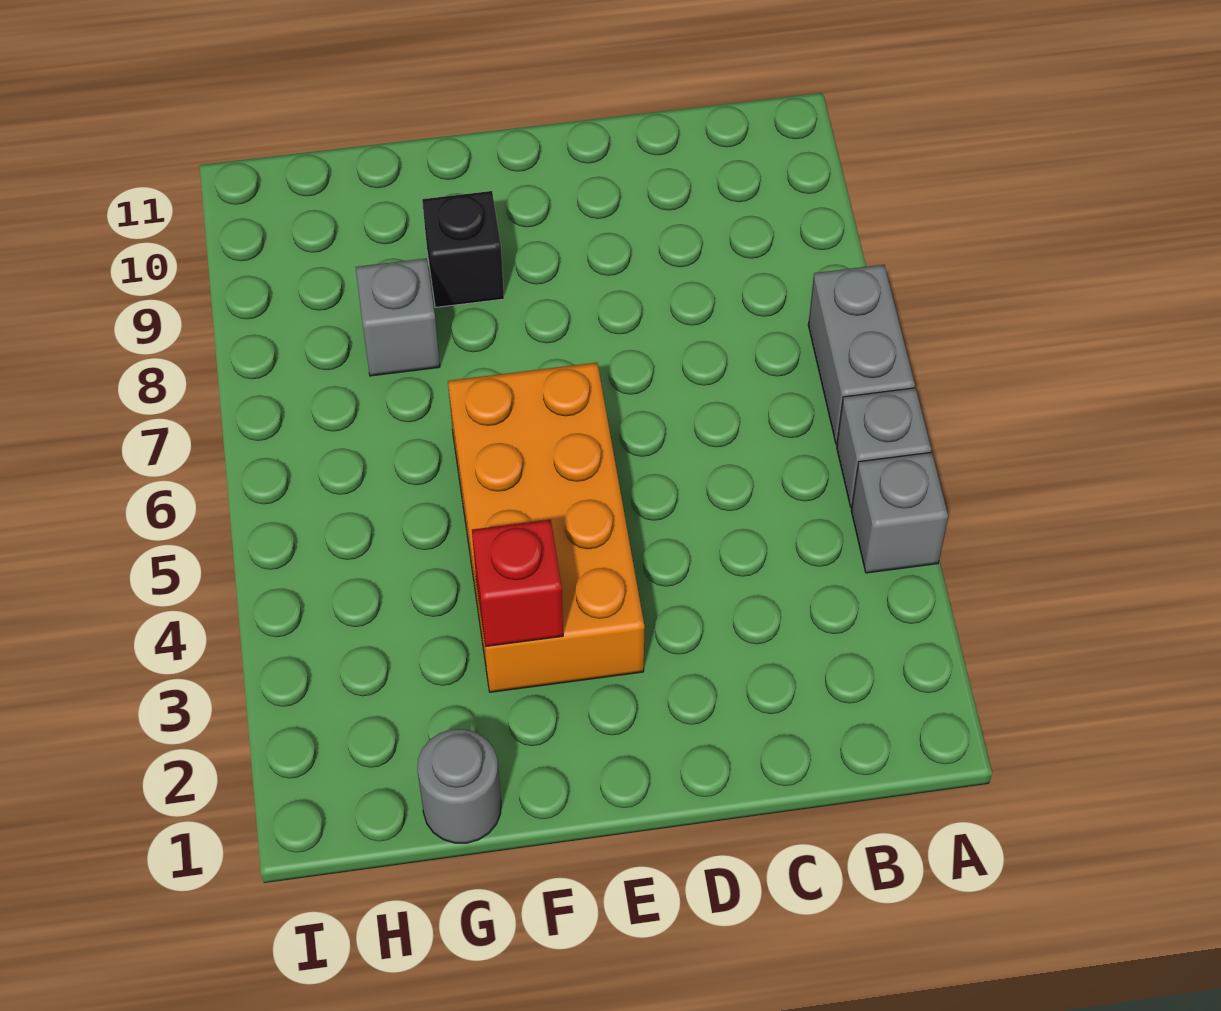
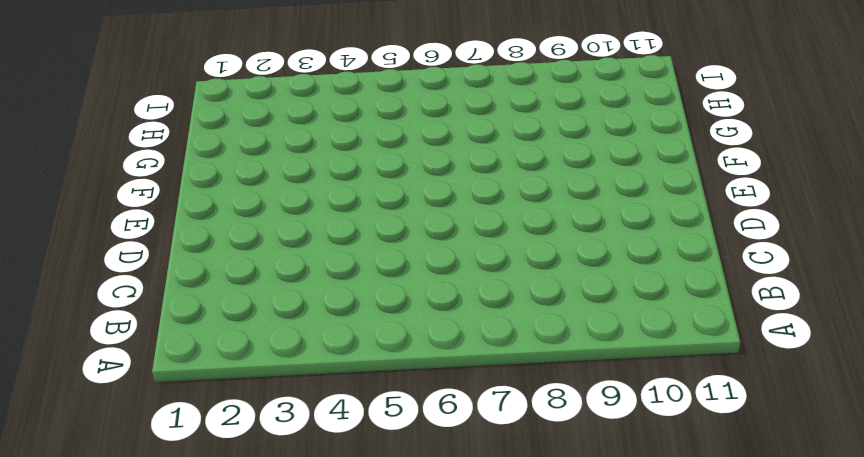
none -> grey 1x1 brick [851,452,948,573]
none -> grey 1x1 brick [837,388,931,507]

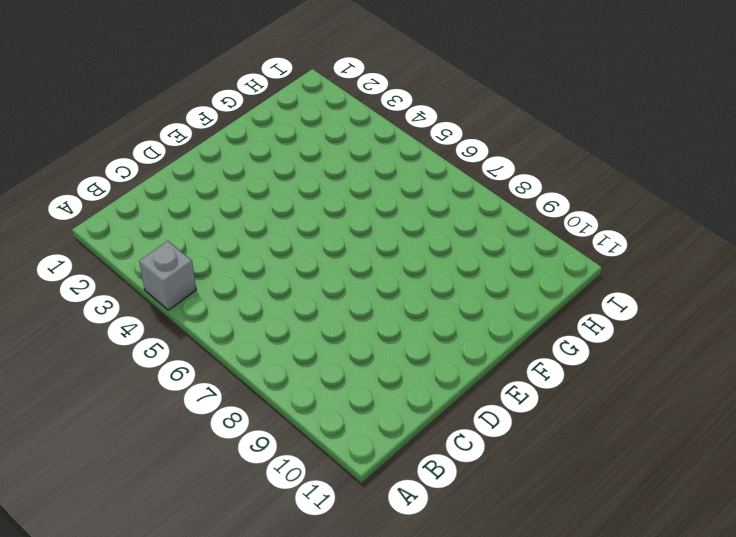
none -> grey 1x1 brick [837,388,931,507]
none -> grey 1x2 brick [808,265,915,444]

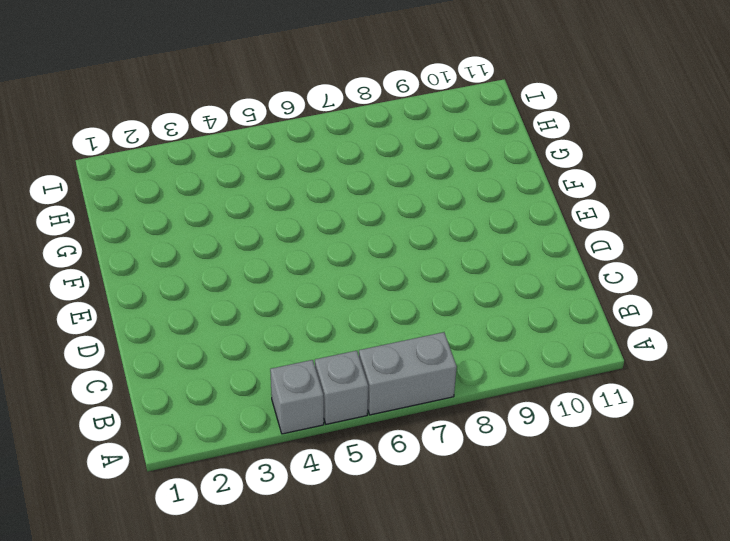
none -> orange 2x4 brick [448,363,645,692]
none -> black 1x1 brick [422,191,504,307]

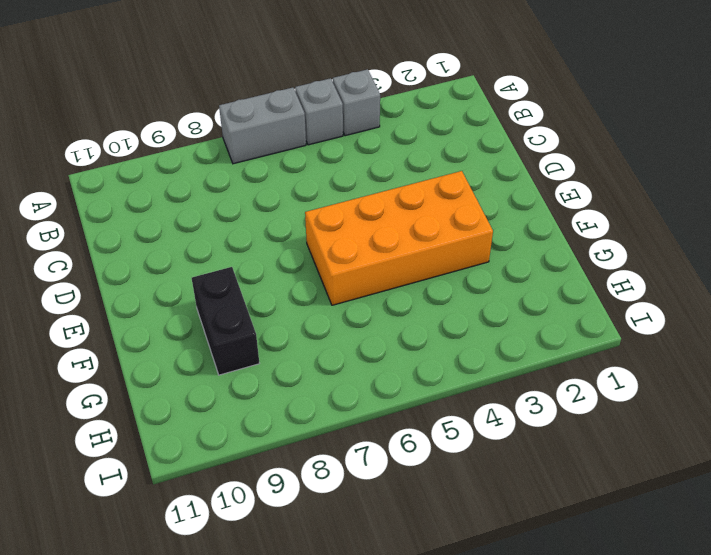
black 1x2 brick [192,267,259,375] -> black 1x1 brick [422,191,504,307]
none -> grey 1x1 round brick [418,729,501,843]
none -> grey 1x1 brick [356,258,440,376]

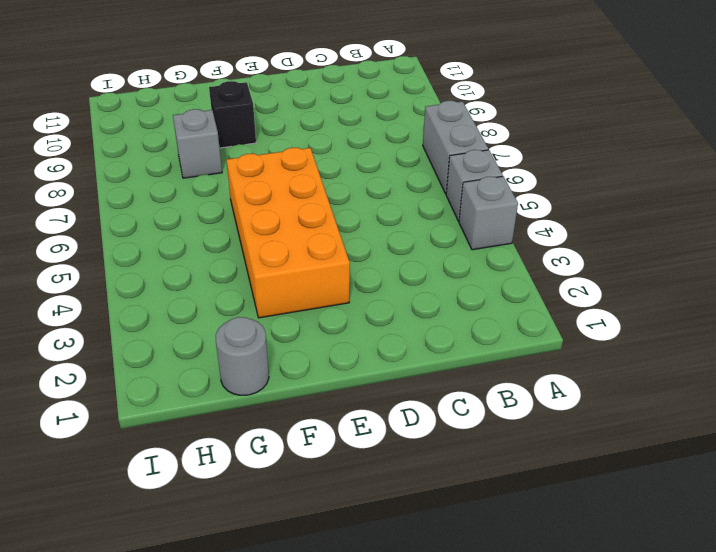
none -> red 1x1 brick [472,520,563,646]

